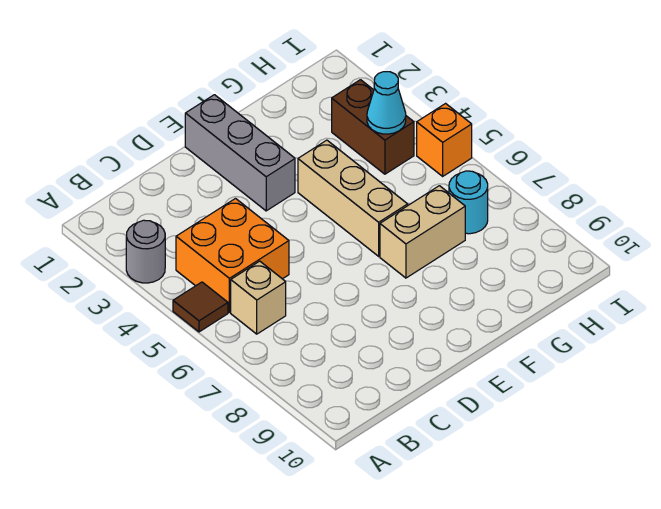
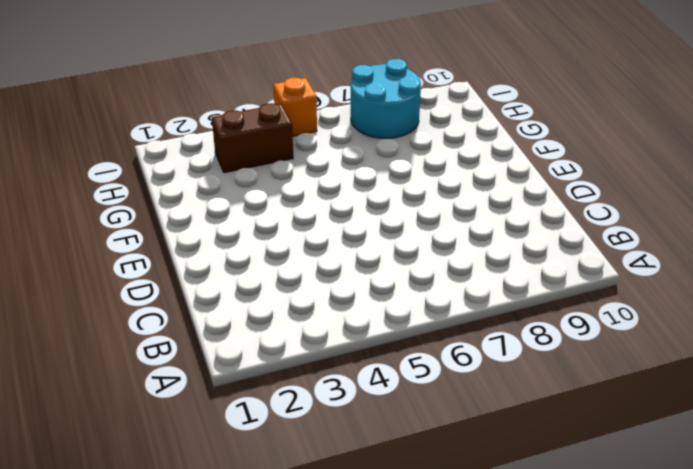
cyan 2x2 round brick [351,59,421,138] -> cyan 1x1 round brick [449,171,488,234]
none -> grey 1x1 round brick [126,220,165,283]
none -> brown 1x1 tile [173,282,228,332]

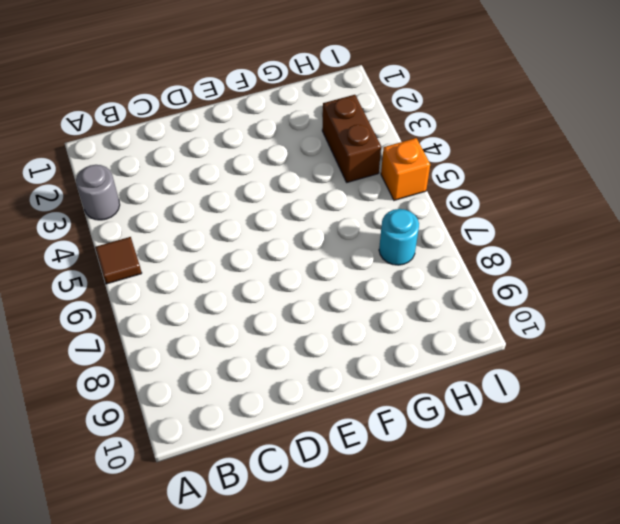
none -> orange 2x2 brick [176,199,289,312]
none -> tan 1x1 brick [231,261,286,334]

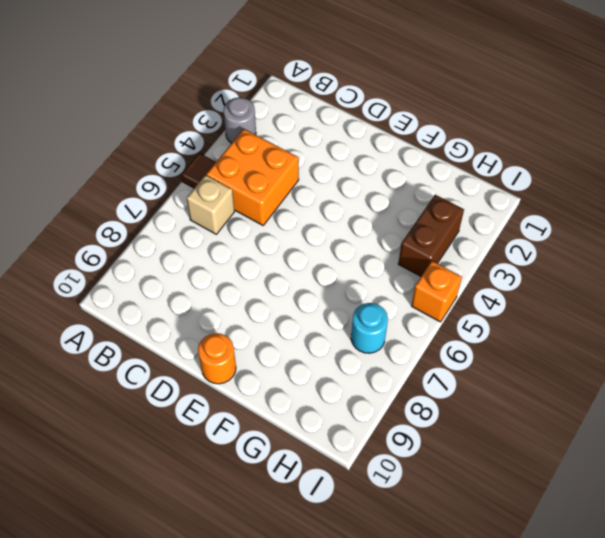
orange 1x1 round brick [198,333,236,384] -> none
none -> grey 1x3 brick [185,95,295,211]
none -> tan 1x3 brick [298,140,408,256]

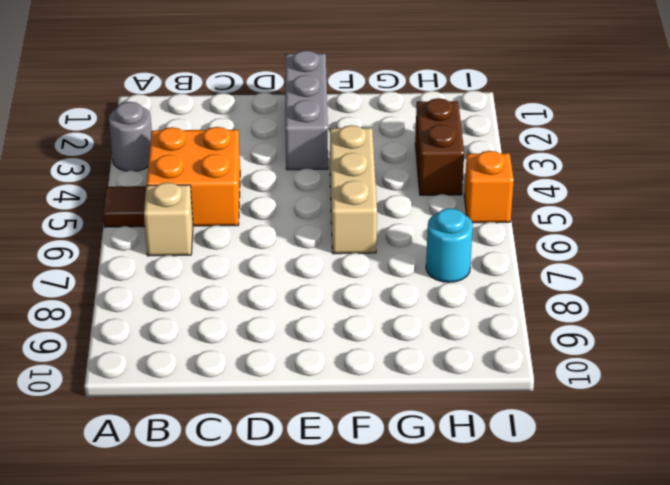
none -> tan 1x2 brick [380,186,465,278]
none -> cyan 1x1 cone [367,72,406,134]

